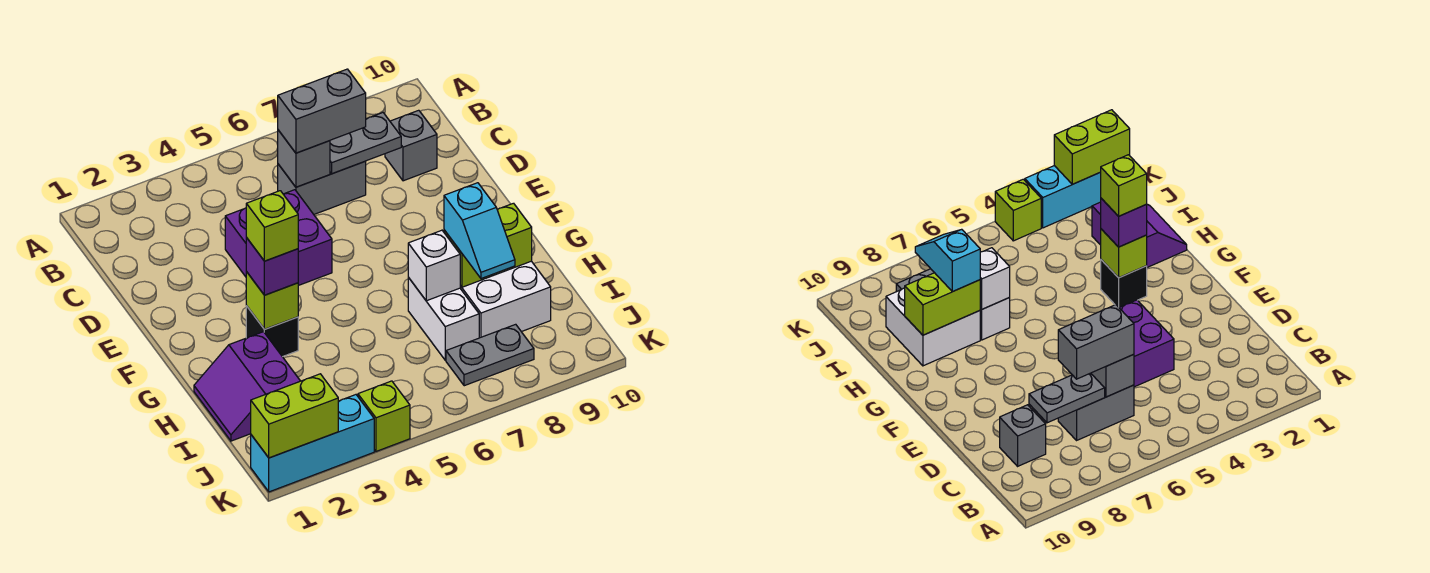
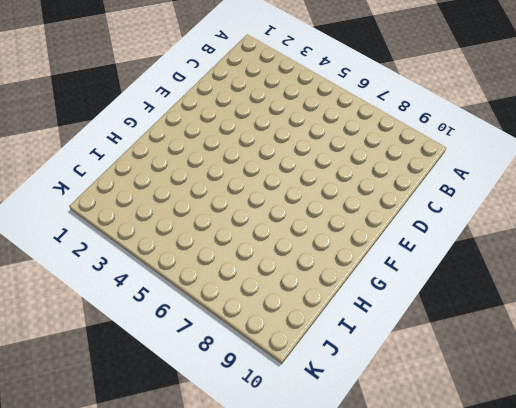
none -> grey 1x2 brick [278,162,366,214]
none -> grey 1x1 brick [385,110,437,181]
none -> purple 2x2 brick [225,190,332,286]

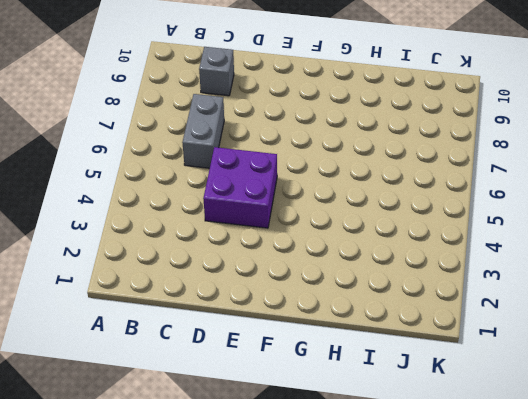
none -> black 1x1 brick [246,306,298,357]
none -> purple 2x2 slope [194,332,300,441]
none -> white 1x2 brick [408,278,479,360]

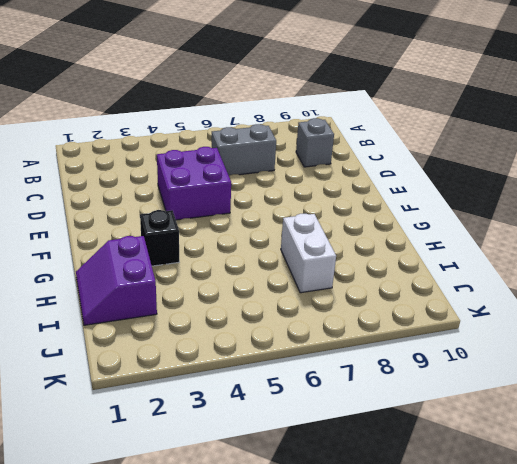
none -> white 2x2 brick [460,261,551,338]
none -> grey 1x2 plate [446,324,534,386]
none -> cyan 1x3 brick [251,395,374,492]

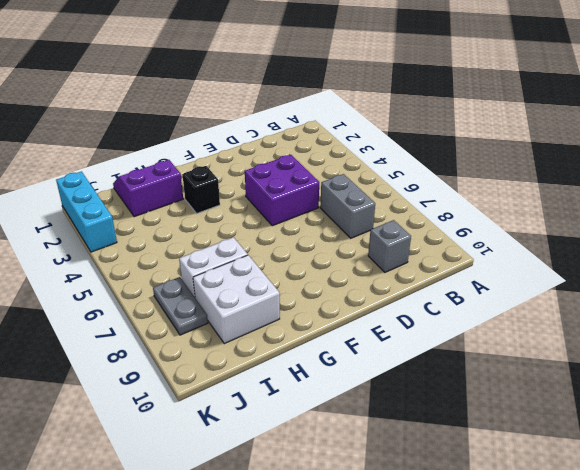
none -> lime 1x1 brick [358,381,410,451]
none -> grey 1x1 brick [278,130,330,187]
none -> grey 1x2 plate [330,113,401,173]

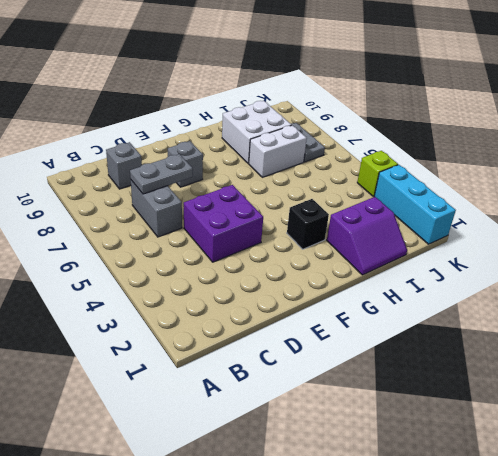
grey 1x2 plate [130,154,193,194] -> grey 1x2 plate turned to [330,113,401,173]
grey 1x1 brick [168,141,203,187] -> grey 1x1 brick moved to [278,130,330,187]
none -> lime 1x1 brick [246,272,298,329]
none -> white 1x1 brick [408,230,460,301]
none -> lime 1x2 brick [444,203,532,287]

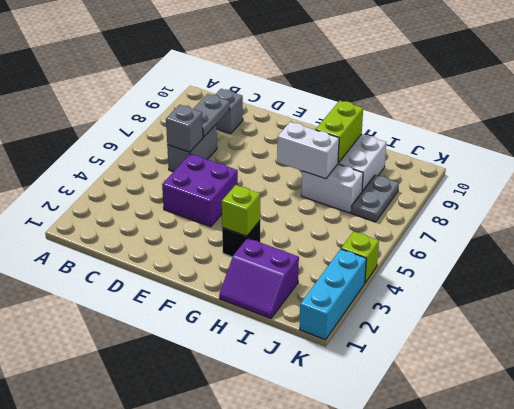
white 1x2 brick [277,122,339,179] -> white 1x1 brick [408,230,460,301]
none -> lime 1x2 brick [251,374,338,458]
none -> grey 1x2 brick [278,69,366,153]
none -> purple 1x1 brick [246,238,298,295]

